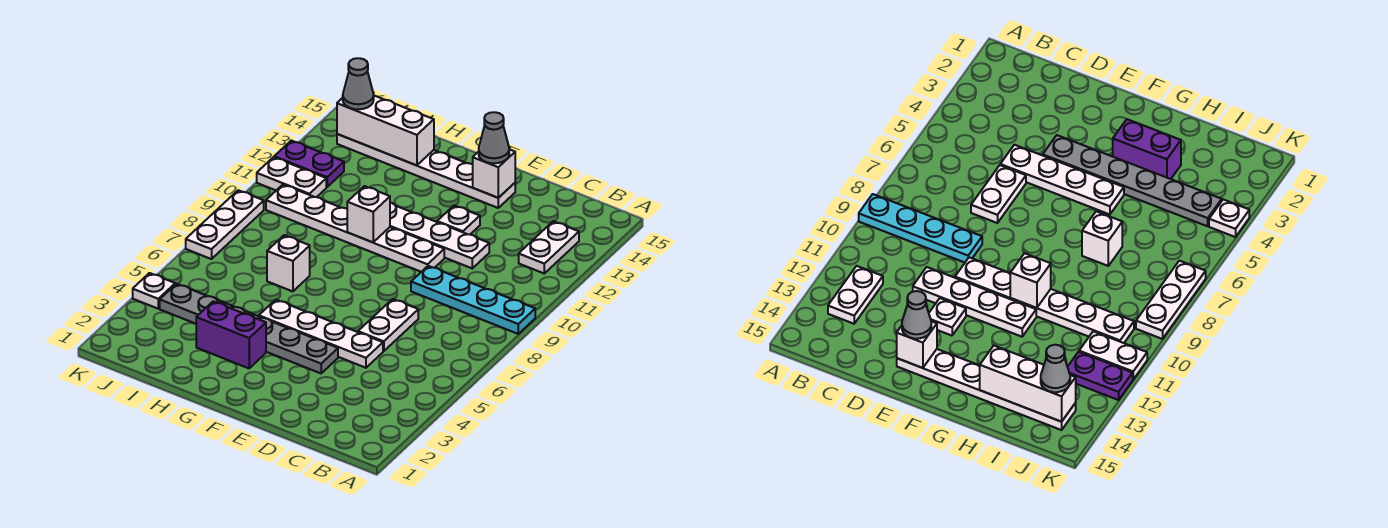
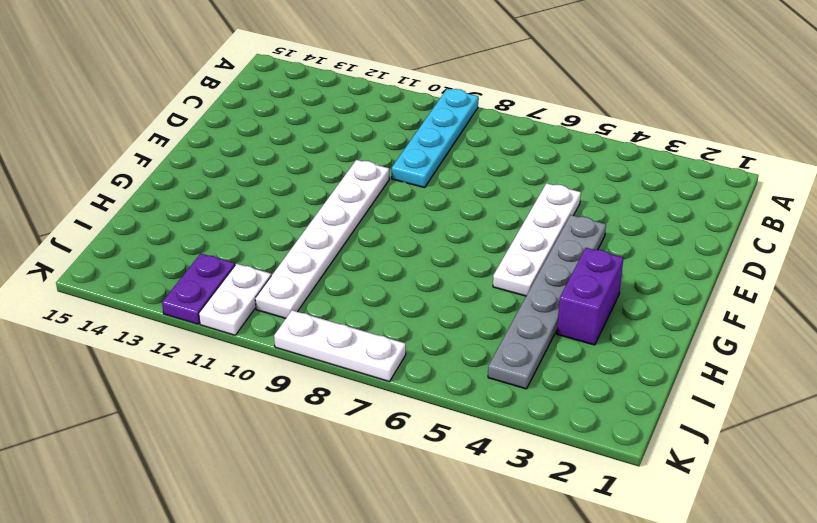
none -> white 1x2 plate [519,221,579,273]
none -> white 1x2 plate [358,299,418,351]
none -> white 1x4 plate [390,203,489,268]

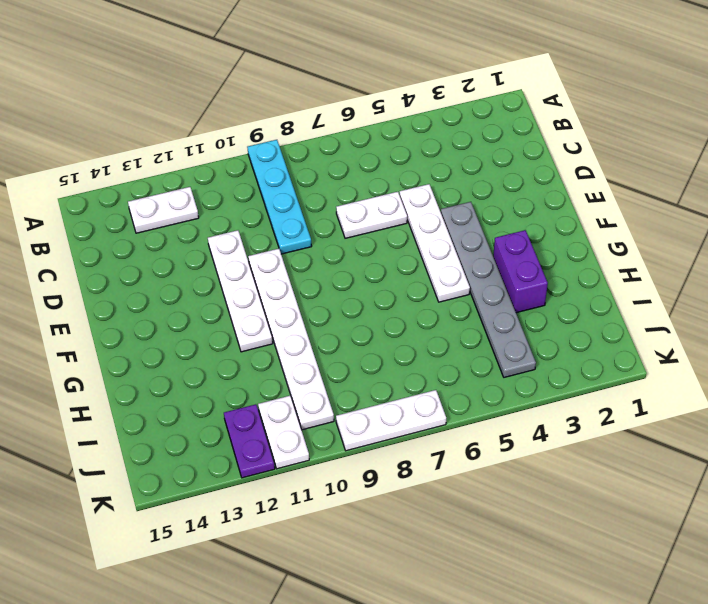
none -> white 1x1 plate [437,205,480,234]
none -> white 1x6 plate [337,134,515,208]
none -> white 1x1 brick [267,235,310,291]

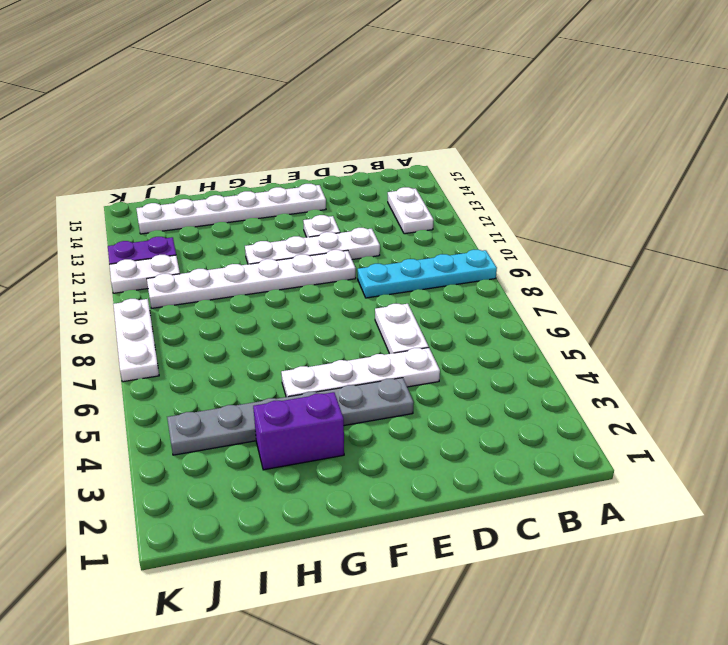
none -> white 1x1 brick [267,235,310,291]
none -> white 1x1 plate [133,273,175,309]
none -> white 1x1 brick [473,149,515,198]

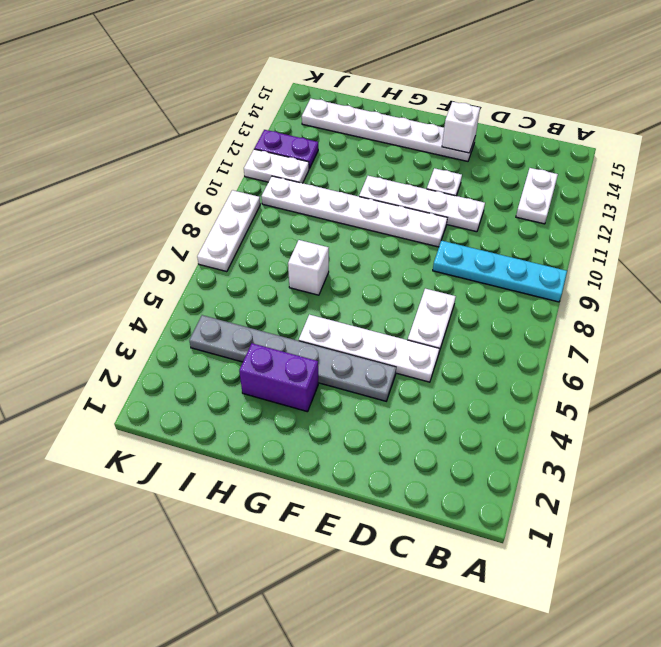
none -> white 1x1 plate [133,273,175,309]
none -> white 1x1 brick [347,186,390,242]
none -> white 1x3 brick [337,96,434,165]

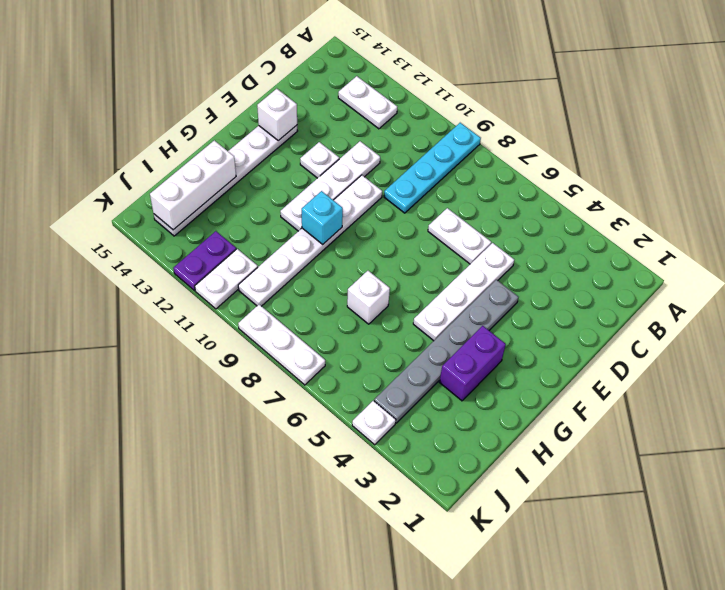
cyan 1x1 brick [302,191,343,245] -> white 1x1 brick [347,186,390,242]
none -> grey 1x1 cone [479,112,509,163]
none -> grey 1x1 cone [343,58,374,109]

